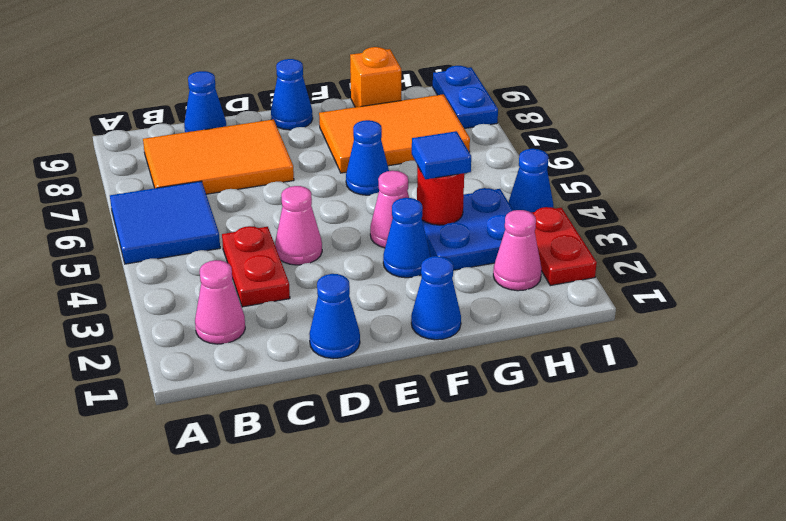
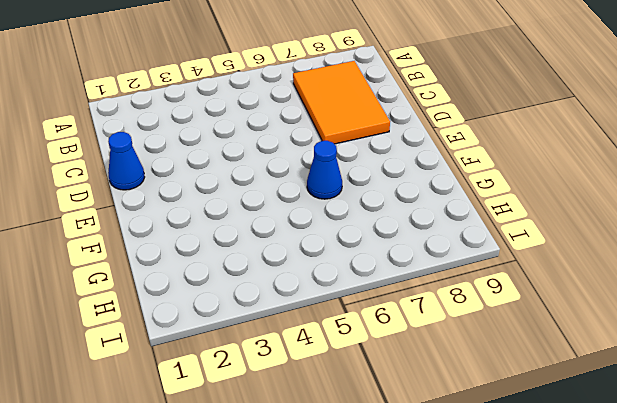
none -> blue 2x2 tile [110,181,220,264]
none -> pink 1x1 cone [195,260,245,344]
none -> red 1x2 plate [222,226,290,307]

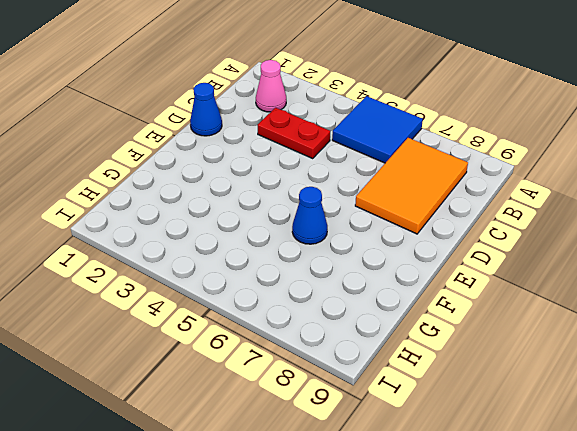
none -> blue 1x1 cone [184,71,226,132]
none -> pink 1x1 cone [275,186,322,265]
none -> blue 1x1 cone [271,59,313,130]

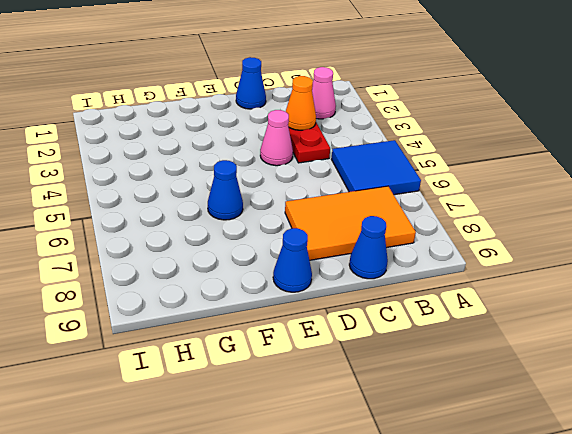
orange 1x1 cone [286,76,316,130] -> none
none -> blue 1x1 cone [411,256,461,340]
none -> blue 1x1 cone [383,198,431,278]
none -> pink 1x1 cone [370,171,409,248]

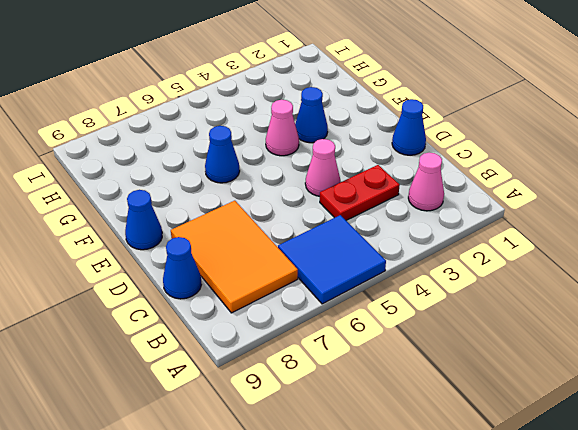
none -> blue 1x1 cone [411,256,461,340]
none -> orange 2x3 tile [319,94,470,173]
none -> blue 2x2 plate [422,188,513,270]

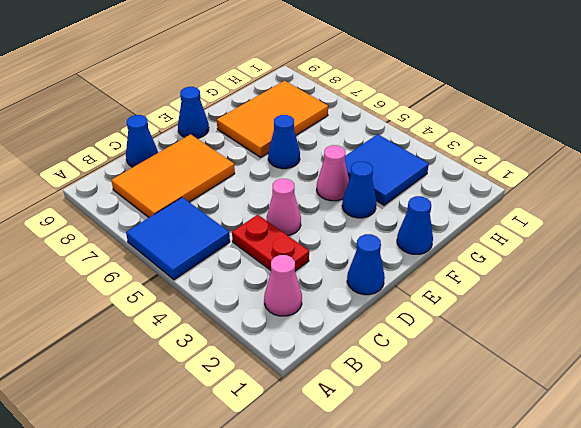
blue 2x2 tile [345,134,429,205] -> blue 2x2 plate [422,188,513,270]
none -> orange 1x1 brick [350,47,401,107]
none -> pink 1x1 cone [493,210,542,291]
none -> red 1x2 plate [531,207,597,286]

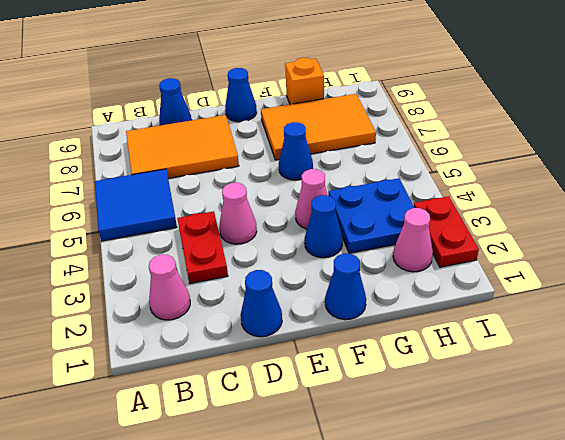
none -> blue 1x1 cone [508,149,553,212]
none -> blue 1x2 plate [433,66,498,129]
none -> red 1x1 round brick [417,165,464,225]

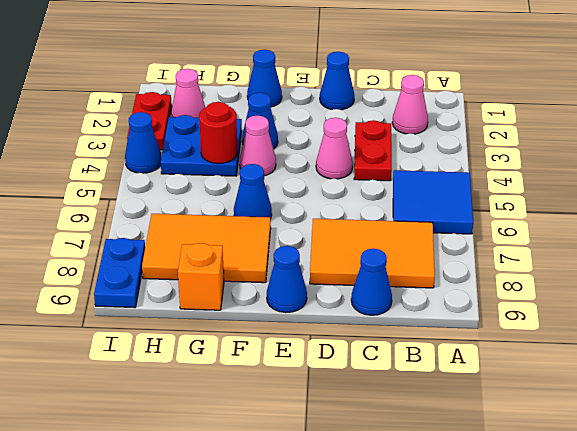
none -> blue 1x1 tile [412,131,471,179]

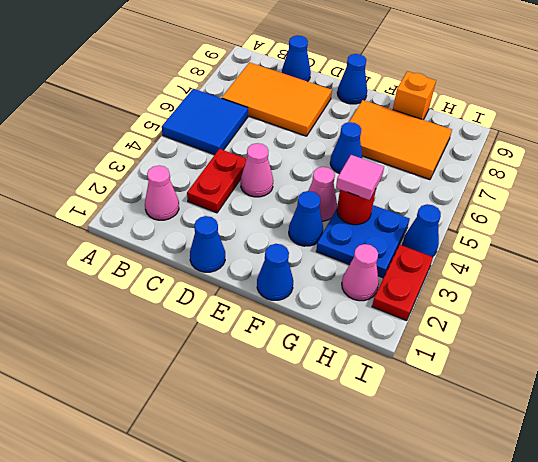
pink 1x1 tile [336,155,384,200] -> blue 1x1 tile [412,131,471,179]
none -> blue 1x2 plate [433,66,498,129]

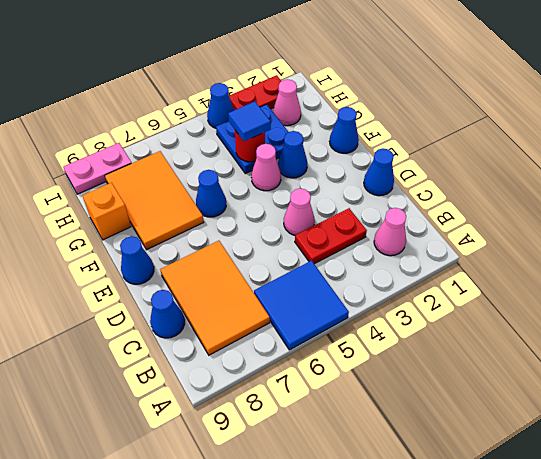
pink 1x2 plate [63,143,132,194] -> blue 1x2 plate [433,66,498,129]

